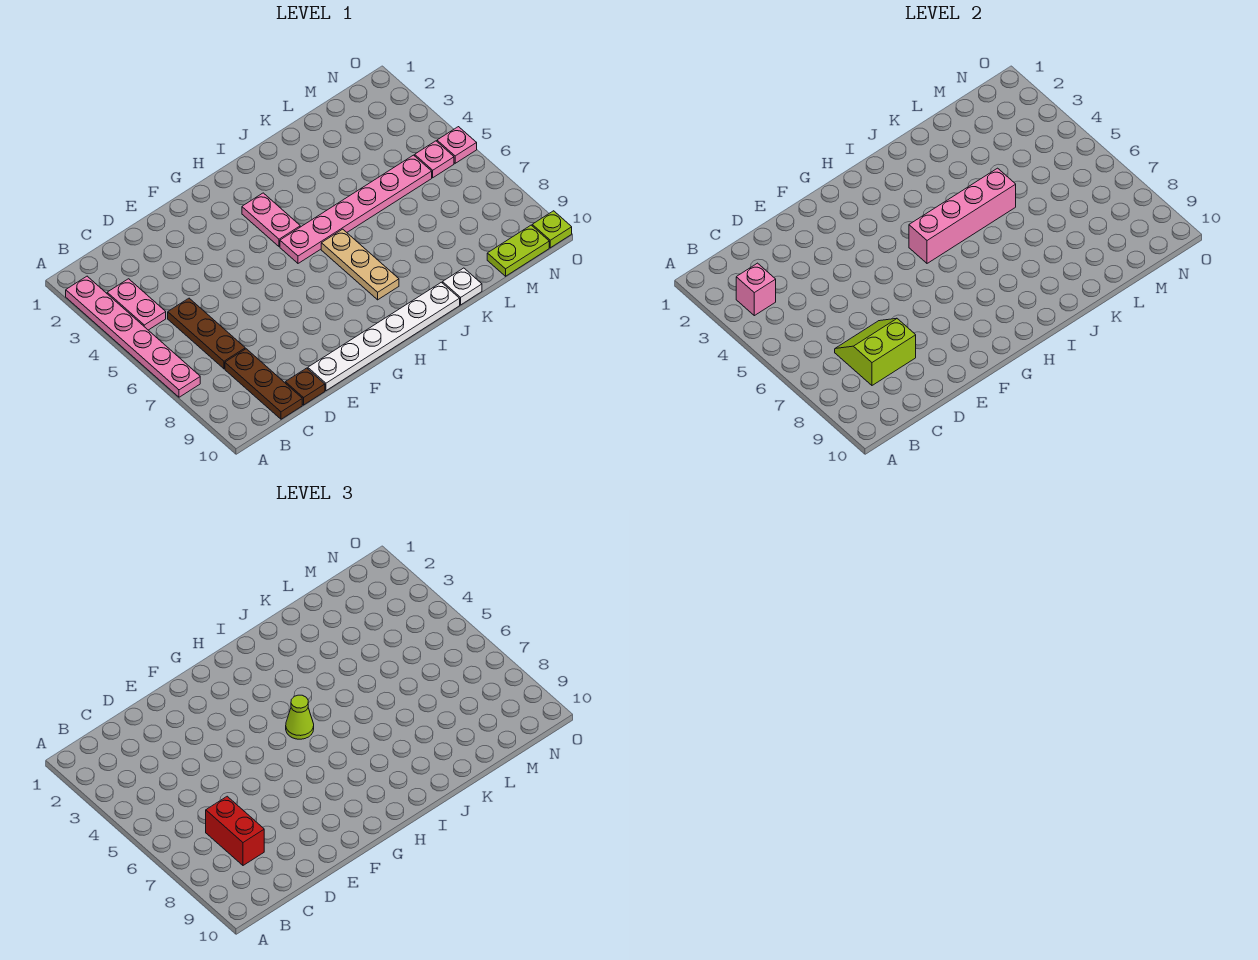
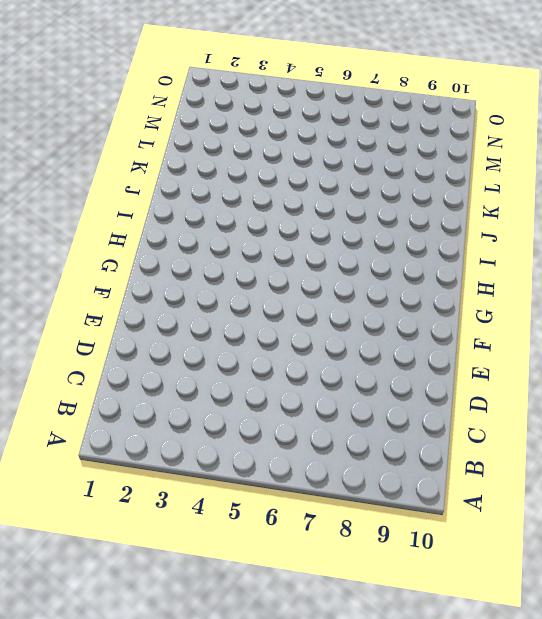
none -> pink 1x6 plate [66,276,200,397]
none -> pink 1x2 plate [107,279,166,330]
none -> brown 1x3 plate [168,298,245,369]

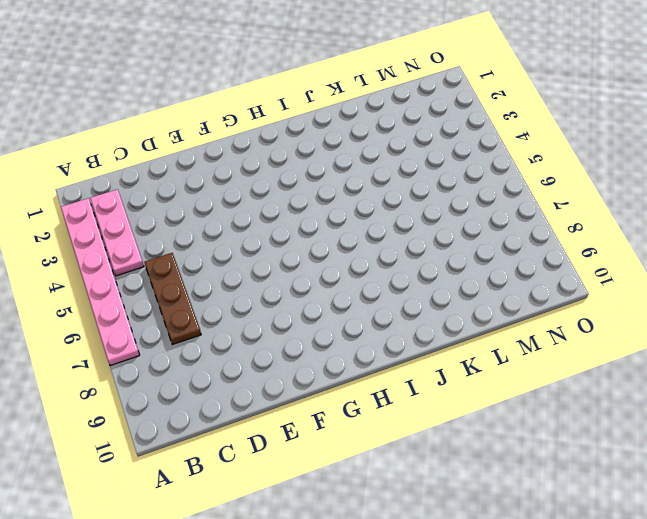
pink 1x3 plate [90,189,144,276] -> pink 1x2 plate [107,279,166,330]
none -> brown 1x3 plate [225,349,302,419]
none -> brown 1x1 plate [285,368,325,405]
none -> white 1x6 plate [308,282,460,391]

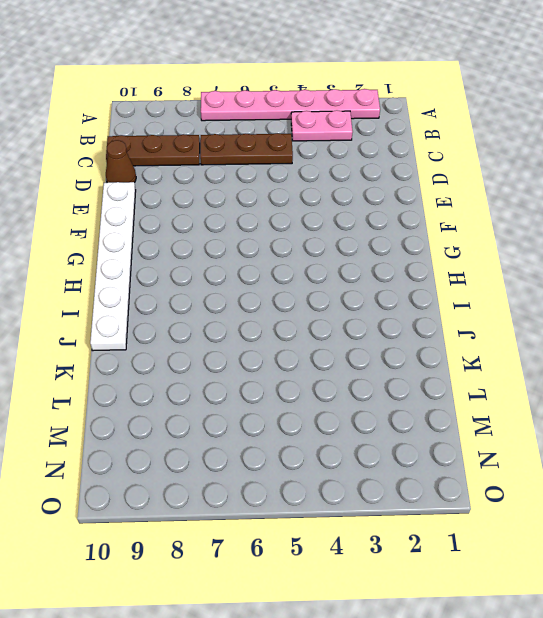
brown 1x1 cone [106,140,136,183] -> brown 1x1 plate [285,368,325,405]
none -> pink 1x2 plate [242,193,300,247]
none -> pink 1x6 plate [280,155,432,263]
none -> tan 1x3 plate [321,229,399,300]

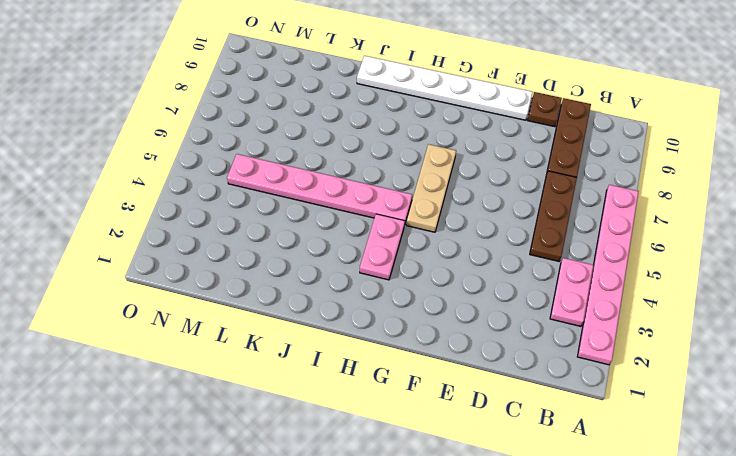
tan 1x3 plate [406,144,456,232] -> tan 1x3 plate moved to [321,229,399,300]
none -> white 1x1 plate [443,268,482,305]
none -> lime 1x2 plate [487,225,549,276]
none -> pink 1x1 plate [415,141,454,178]

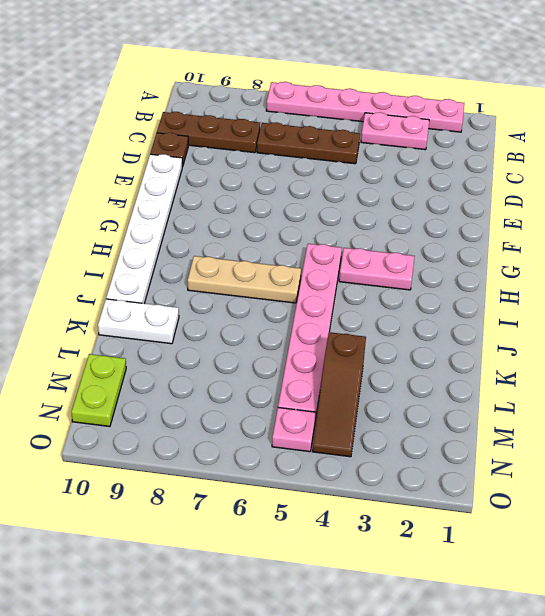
white 1x2 plate [98,299,179,344] -> white 1x1 plate [443,268,482,305]
brown 1x3 slope [313,332,366,457] -> none
none -> pink 1x1 plate [437,127,477,163]
none -> lime 1x1 plate [532,211,572,248]
none -> pink 1x1 brick [736,263,776,316]

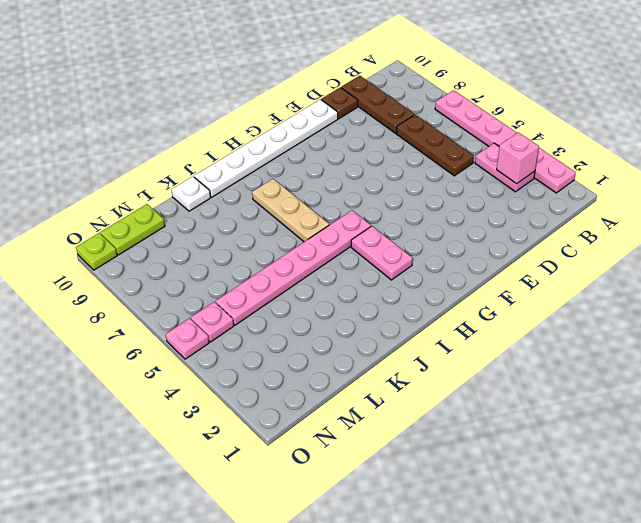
none -> lime 2x2 slope [835,318,916,385]
none -> pink 1x4 brick [909,168,1016,263]
none -> red 1x2 brick [206,796,264,865]

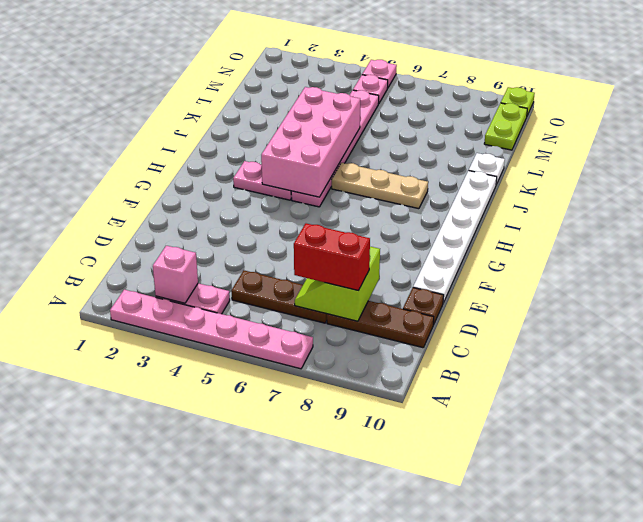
pink 2x4 brick [261,87,360,197] -> pink 1x4 brick [909,168,1016,263]
none -> lime 1x1 cone [286,695,314,739]

